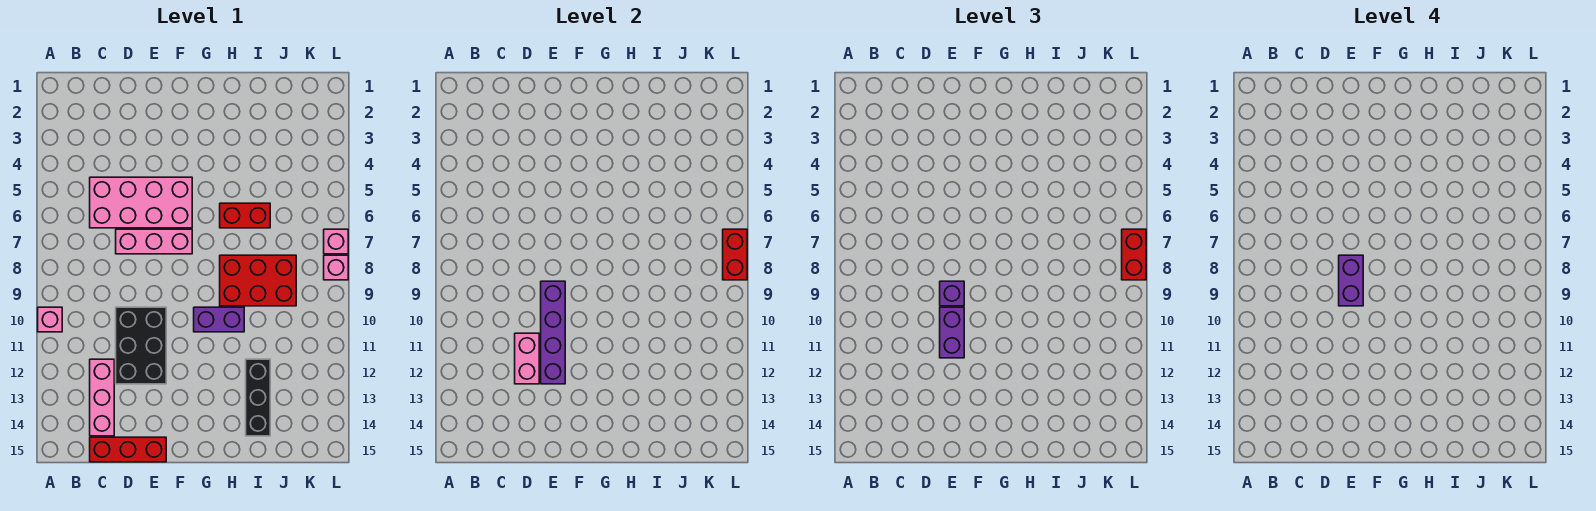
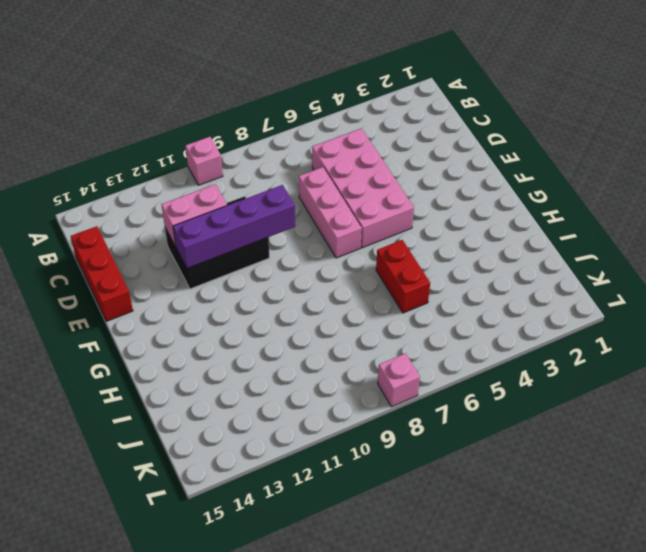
none -> pink 1x3 brick [90,359,114,436]
none -> purple 1x2 brick [194,307,244,332]
none -> red 2x3 brick [220,255,296,306]

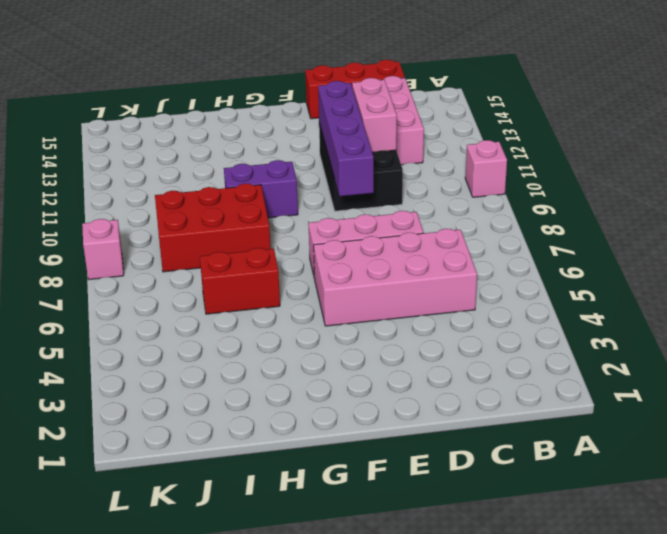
none -> black 1x3 brick [246,359,270,436]
none -> pink 1x1 brick [324,229,348,254]
none -> red 1x2 brick [723,229,747,280]

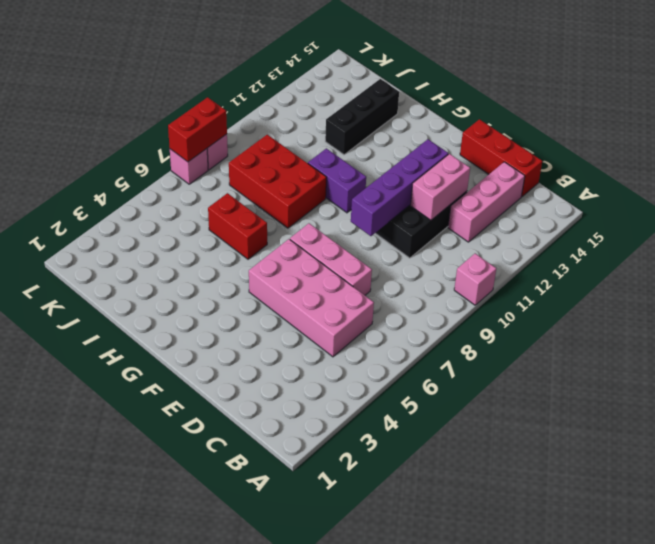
none -> purple 1x1 brick [940,281,964,306]
none -> purple 1x2 brick [940,307,964,358]
none -> red 1x2 brick [1122,229,1146,280]

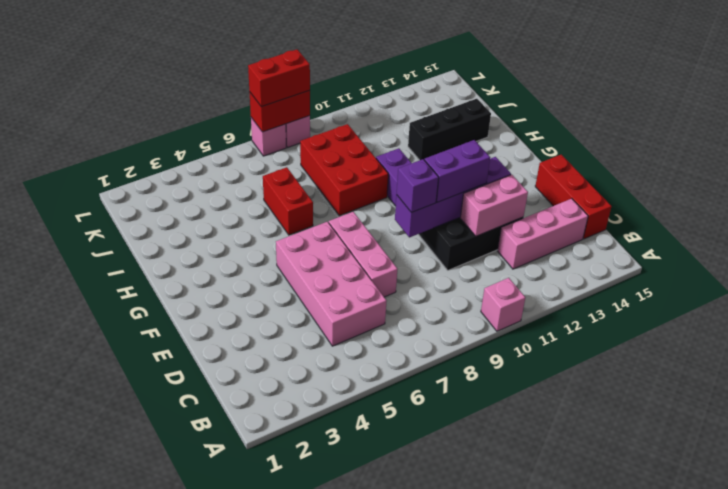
none -> purple 1x2 brick [1339,255,1363,306]

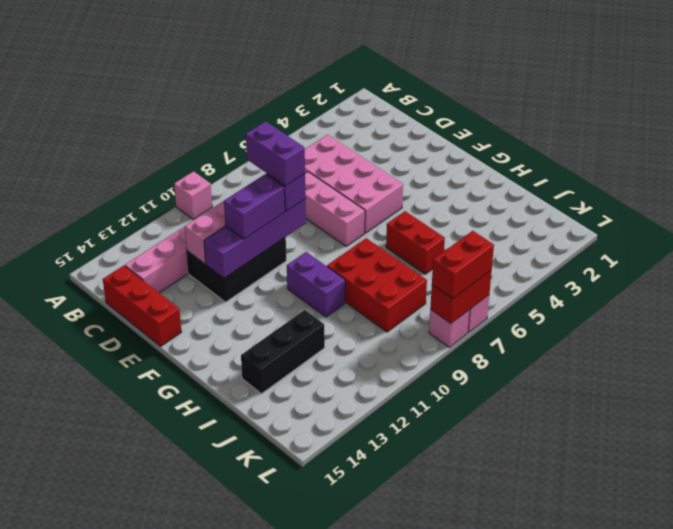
purple 1x2 brick [246,121,305,186] -> purple 1x2 brick turned to [1339,255,1363,306]

